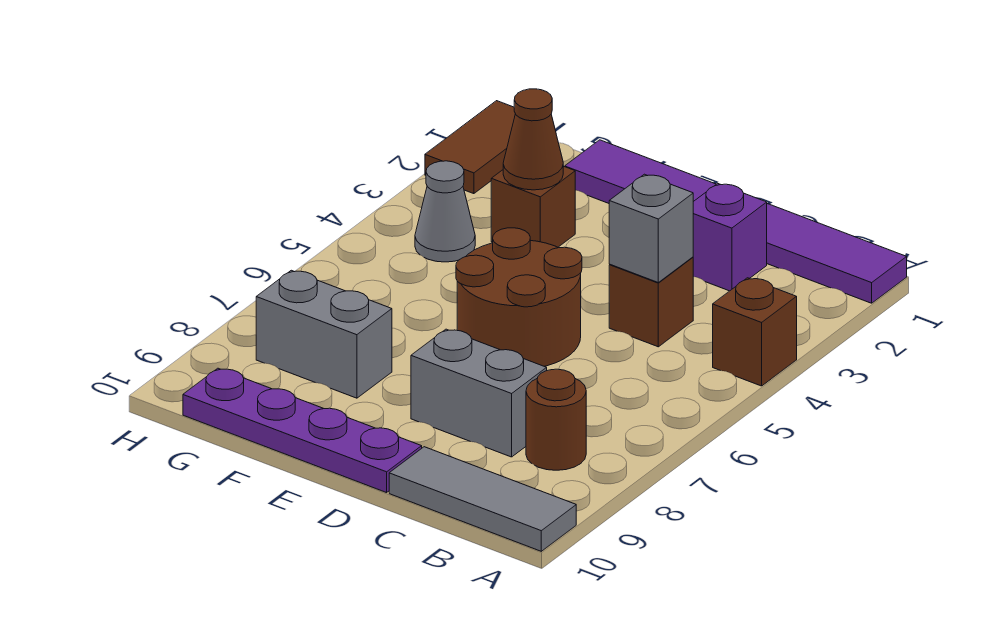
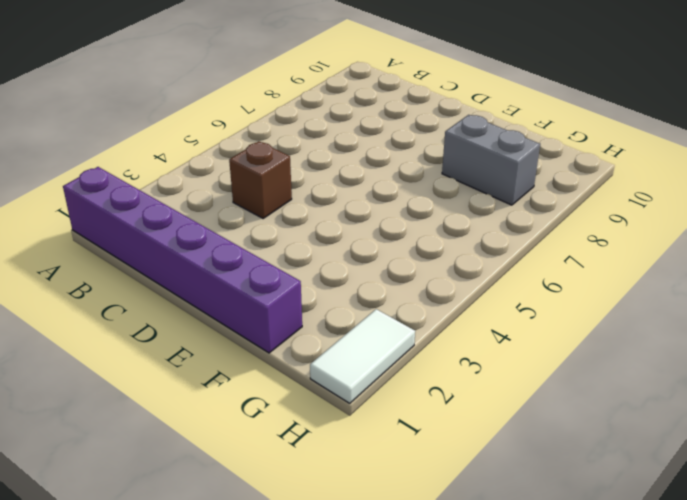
purple 1x6 brick [63,167,302,353] -> purple 1x6 tile [565,140,907,303]
white 1x2 tile [310,309,415,403] -> brown 1x2 tile [425,101,515,194]
none -> brown 1x1 brick [713,278,797,386]
none -> grey 1x3 tile [389,447,576,551]
none -> brown 1x1 round brick [526,369,586,470]

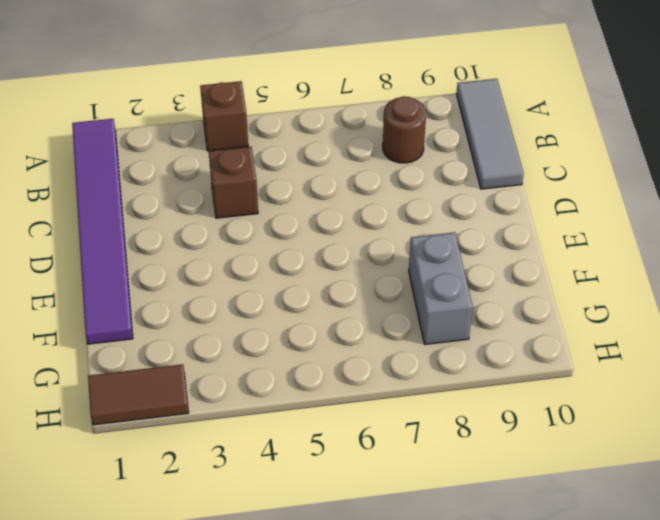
none -> purple 1x1 brick [693,183,767,291]
none -> grey 1x2 brick [411,329,547,457]
none -> brown 2x2 round brick [456,228,582,366]

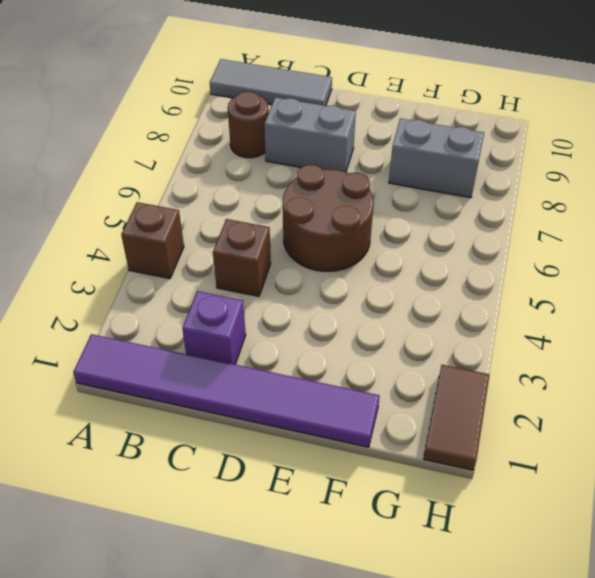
none -> purple 1x4 plate [183,368,422,493]
none -> brown 1x1 brick [491,166,575,247]
none -> grey 1x1 cone [415,161,475,262]

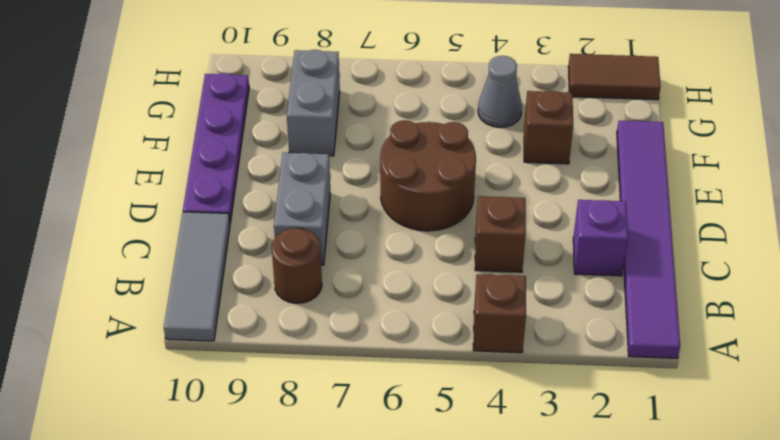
none -> grey 1x1 brick [609,174,693,282]
none -> brown 1x1 cone [503,89,563,190]

